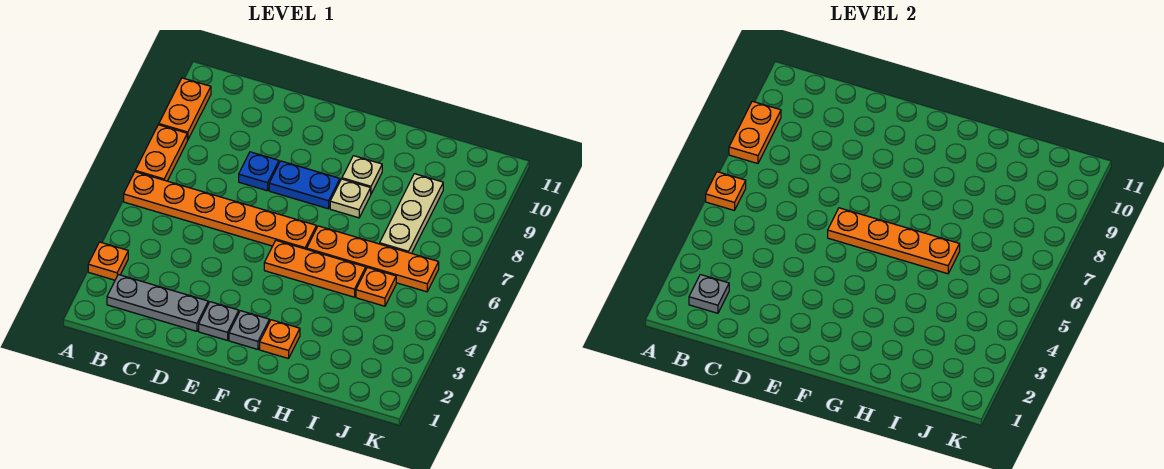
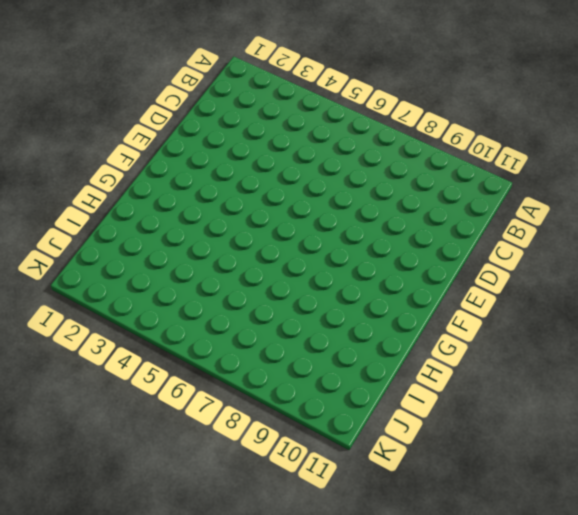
none -> orange 1x1 plate [88,242,128,280]
none -> orange 1x6 plate [124,172,316,249]
none -> orange 1x2 plate [135,125,187,181]

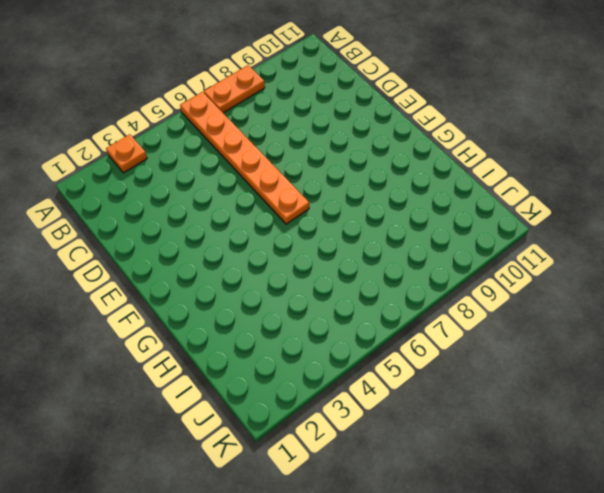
none -> orange 1x2 plate [159,78,211,140]
none -> grey 1x3 plate [107,275,208,331]
none -> blue 1x1 plate [239,152,279,191]

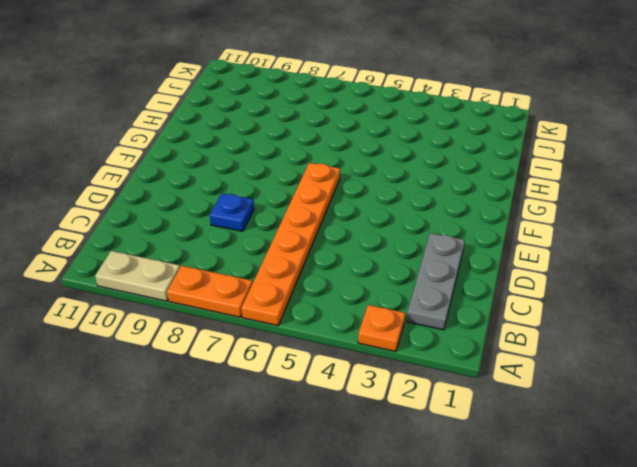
tan 1x2 plate [95,251,180,301] -> orange 1x2 plate [159,78,211,140]
none -> grey 1x1 plate [199,302,239,340]
none -> blue 1x2 plate [269,161,340,209]
none -> grey 1x1 plate [229,311,269,349]

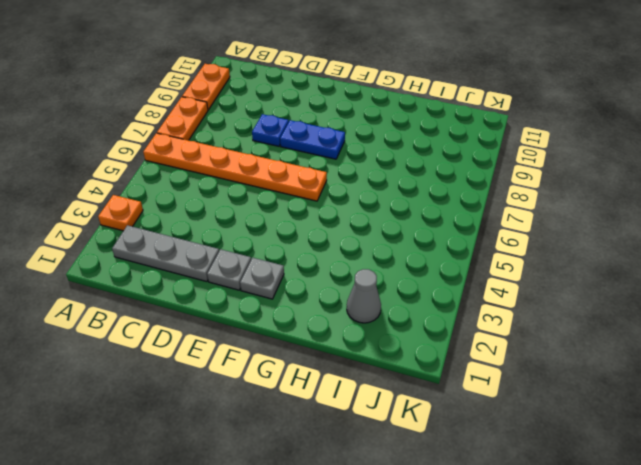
grey 1x1 cone [347,269,381,323] -> none
none -> orange 1x3 plate [264,240,366,297]
none -> orange 1x1 plate [260,320,300,359]
none -> orange 1x4 plate [307,226,439,292]

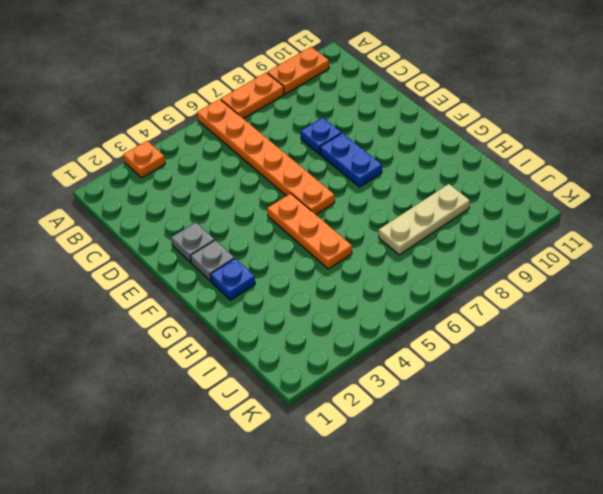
blue 1x1 plate [210,259,255,300] -> orange 1x1 plate [260,320,300,359]
none -> grey 1x3 plate [107,275,208,331]
none -> orange 1x4 plate [307,226,439,292]
none -> tan 1x1 plate [330,179,371,218]

